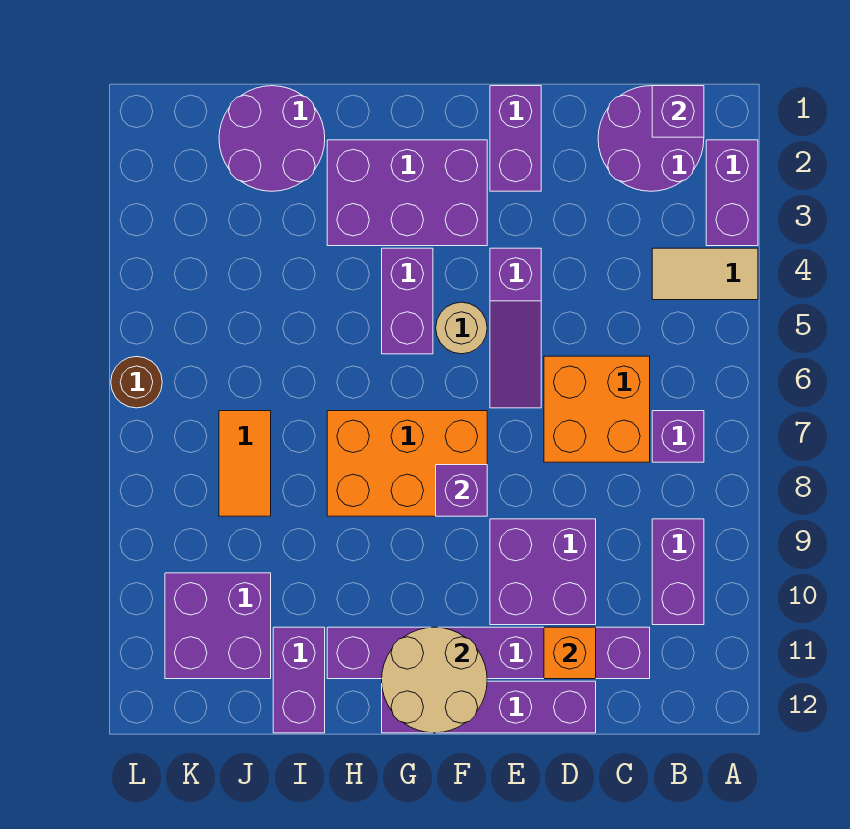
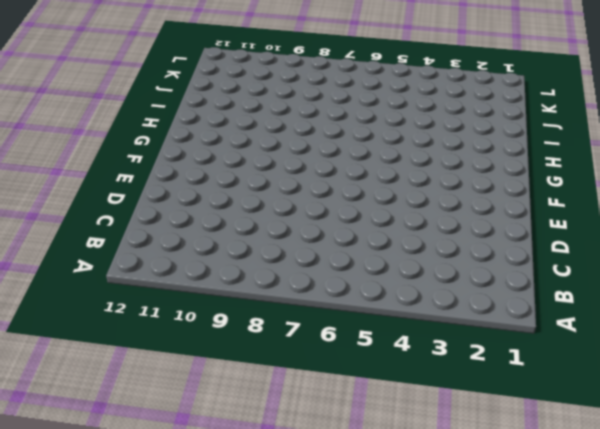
none -> purple 1x2 brick [706,140,758,246]
none -> tan 1x2 tile [652,248,758,300]
none -> purple 2x2 round brick [598,86,704,191]

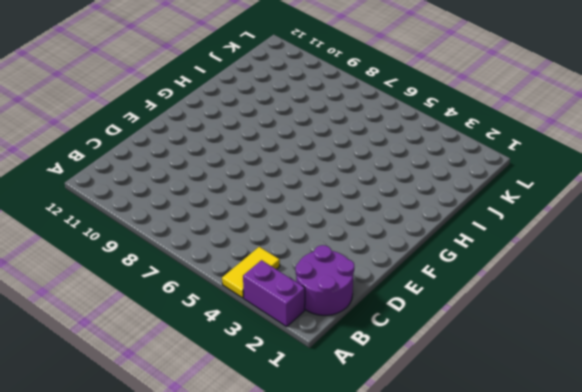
yellow 1x2 tile [222,247,280,298] -> tan 1x2 tile [652,248,758,300]
none -> purple 1x1 brick [652,411,704,462]
none -> purple 1x2 brick [652,519,704,625]
none -> orange 2x2 brick [544,356,650,462]

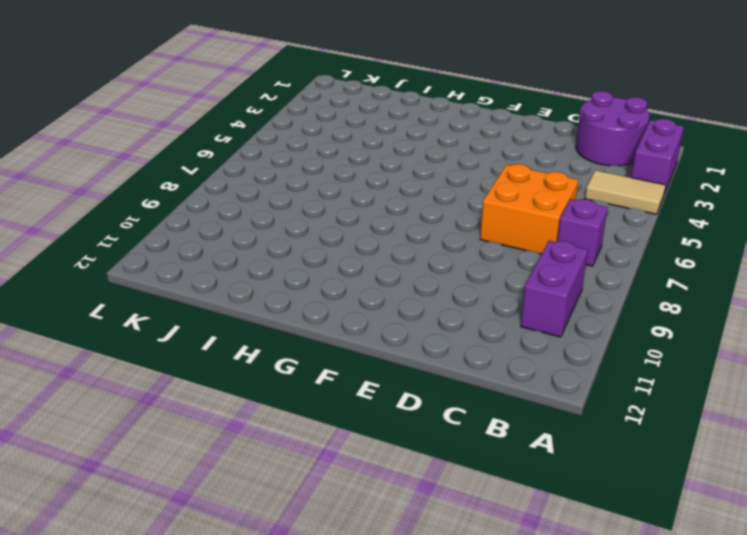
none -> purple 1x6 brick [327,627,650,679]
none -> purple 2x2 brick [490,519,596,625]
none -> purple 1x4 brick [382,681,596,733]

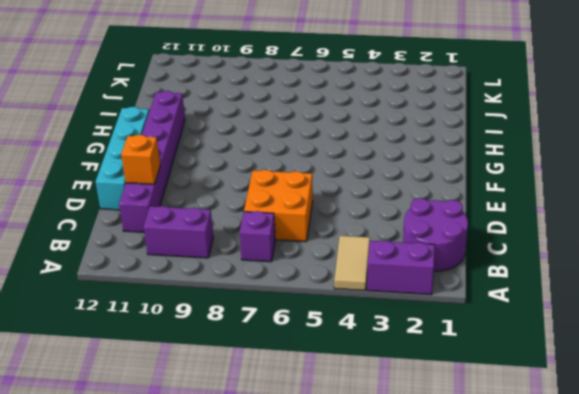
cyan 1x4 brick [96,107,149,210] -> purple 1x4 brick [382,681,596,733]
none -> purple 2x2 brick [490,519,596,625]
none -> purple 1x2 brick [490,86,541,191]
none -> purple 1x3 slope [490,248,541,408]

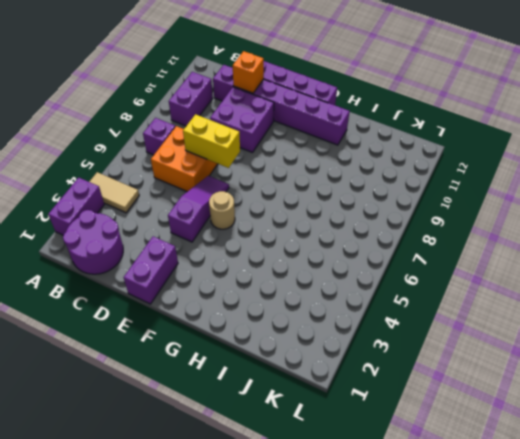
yellow 1x2 brick [183,114,240,168] -> none
none -> purple 2x3 brick [327,140,487,246]
none -> orange 2x3 brick [327,411,487,516]
none -> purple 1x2 brick [382,248,433,354]

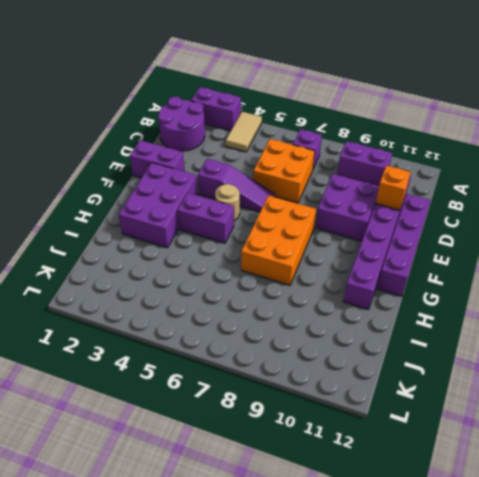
none -> purple 2x2 round brick [219,86,325,191]
none -> purple 1x2 brick [273,627,325,733]
none -> orange 1x2 tile [219,411,271,516]

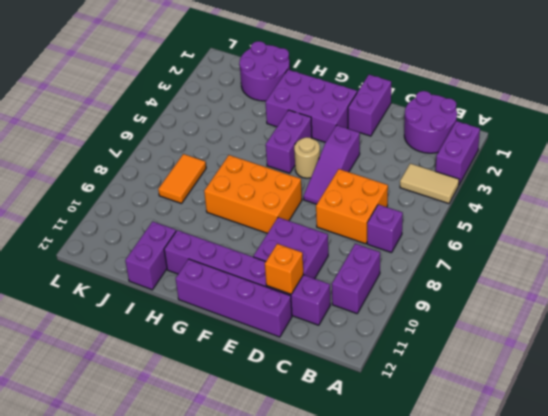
none -> purple 2x2 brick [165,573,271,679]
none -> brown 1x1 round brick [111,357,162,408]
none -> purple 1x1 brick [652,86,704,137]

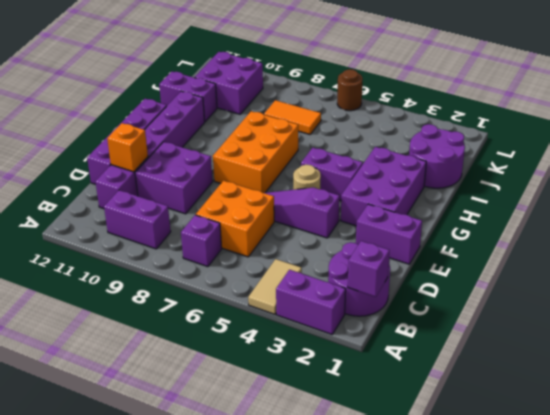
none -> purple 1x1 brick [436,465,487,516]
none -> tan 2x2 round brick [382,627,487,733]

